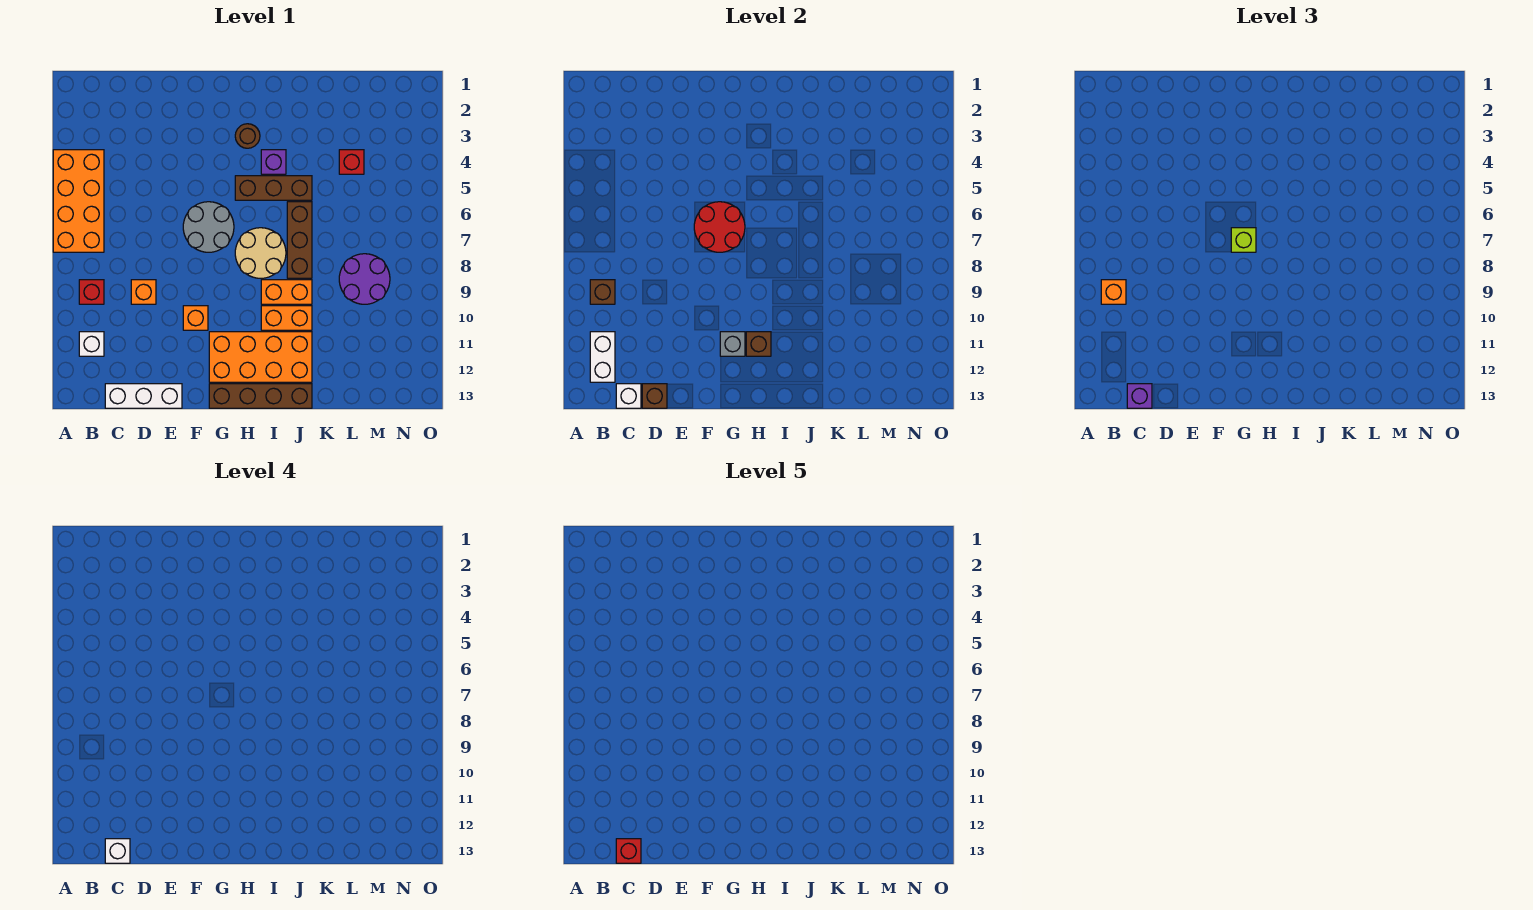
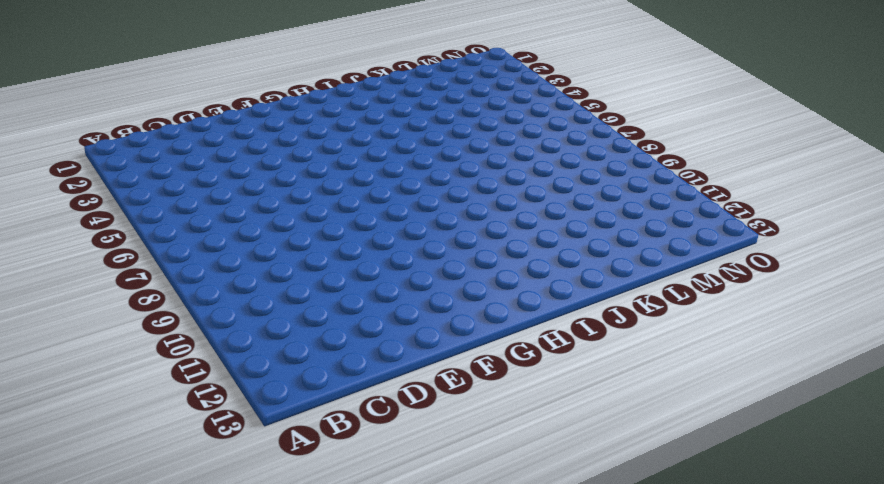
none -> orange 2x4 brick [53,150,104,252]
none -> red 1x1 brick [79,280,104,304]
none -> white 1x1 brick [79,332,104,356]
none -> white 1x3 brick [105,384,182,408]

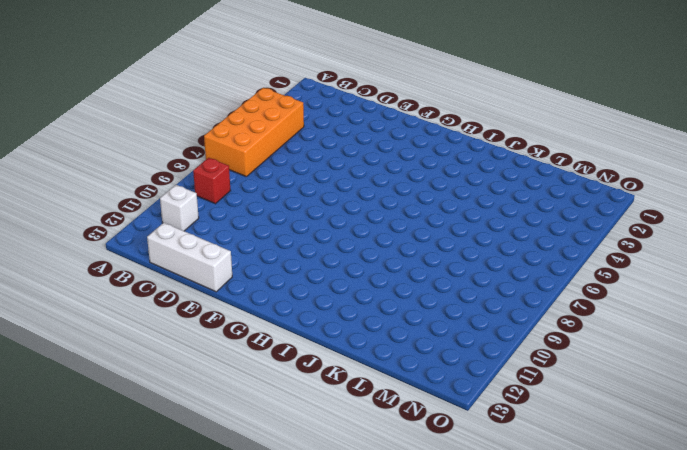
none -> orange 1x1 brick [131,280,156,304]
none -> grey 2x2 round brick [183,202,234,252]
none -> orange 1x1 brick [183,306,208,330]
none -> orange 2x4 brick [209,332,312,382]

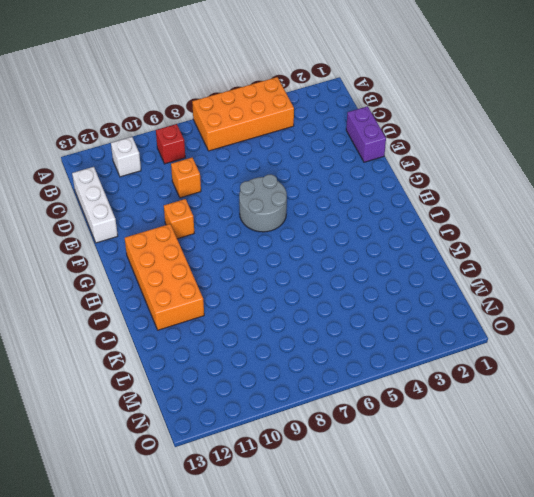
purple 1x2 brick [346,106,386,162] -> none
none -> brown 1x4 brick [209,384,312,408]
none -> brown 1x1 round brick [235,124,260,148]
none -> brown 1x3 brick [235,176,312,200]
none -> tan 2x2 round brick [235,228,286,278]

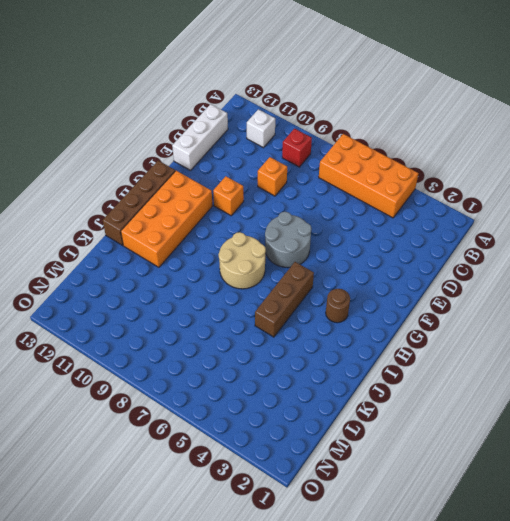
none -> purple 1x1 brick [261,150,286,174]
none -> orange 1x2 brick [261,280,312,304]
none -> orange 1x2 brick [261,306,312,330]
none -> brown 1x3 brick [287,202,312,278]

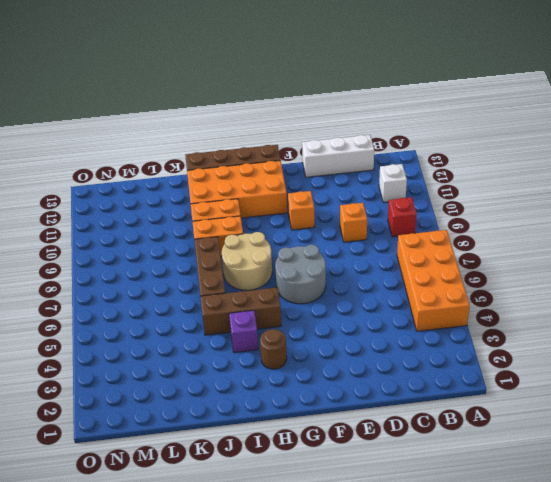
none -> red 1x1 brick [339,150,364,174]
none -> purple 2x2 round brick [339,254,390,304]
none -> brown 1x1 brick [590,280,615,304]
none -> white 1x2 brick [590,332,615,382]

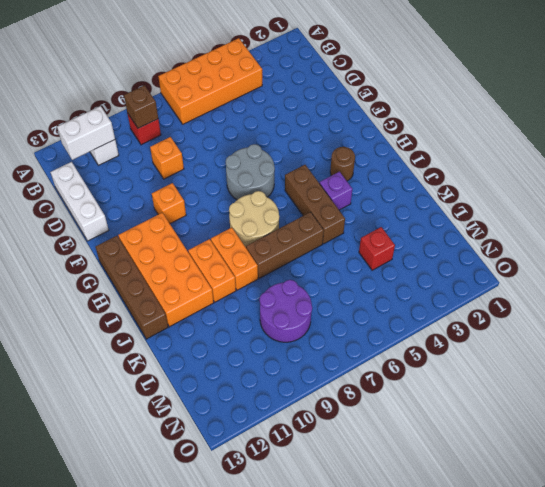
none -> white 1x1 brick [616,384,641,408]
none -> brown 1x1 brick [642,384,667,408]
none -> red 2x2 round brick [694,202,745,252]
none -> grey 1x1 brick [720,332,745,356]

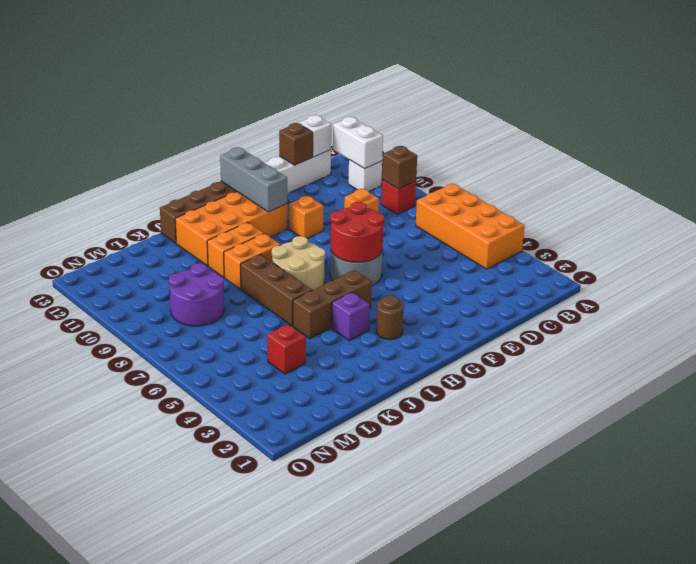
grey 1x3 brick [220,147,287,212] -> grey 1x1 brick [720,332,745,356]
none -> brown 1x1 brick [746,332,771,356]
none -> orange 1x1 brick [1101,280,1126,304]
none -> purple 1x1 brick [1127,384,1152,408]
none -> lime 1x1 brick [1231,228,1256,252]

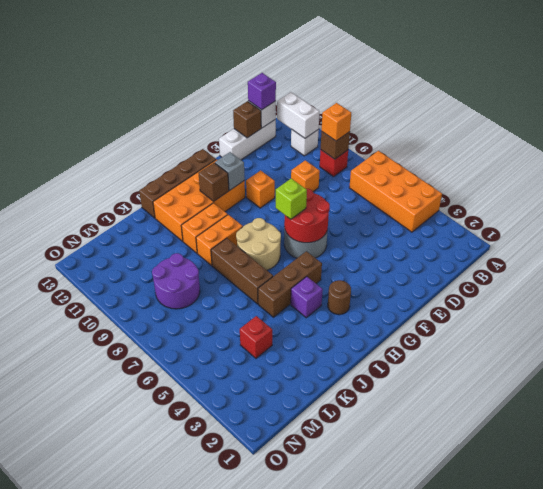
none -> white 1x1 brick [105,839,130,863]
none -> red 1x1 brick [616,839,641,863]

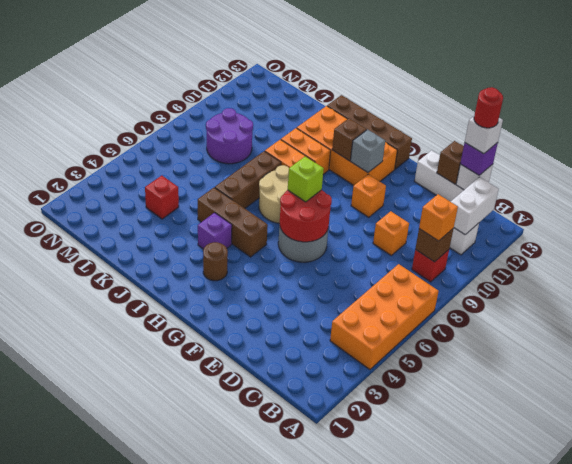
red 1x1 round brick [474,87,503,128] -> red 1x1 brick [616,839,641,863]

